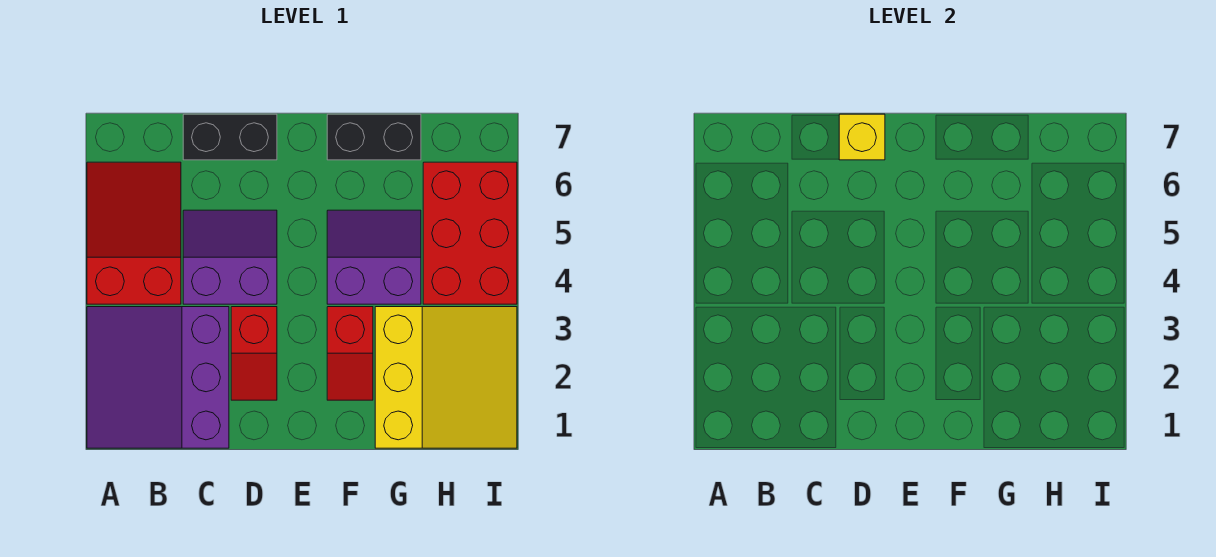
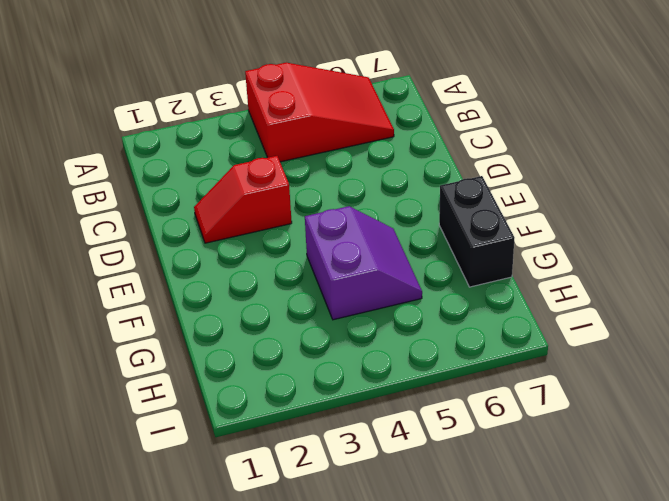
none -> purple 3x3 slope [87,307,229,448]
none -> purple 2x2 slope [183,210,277,304]

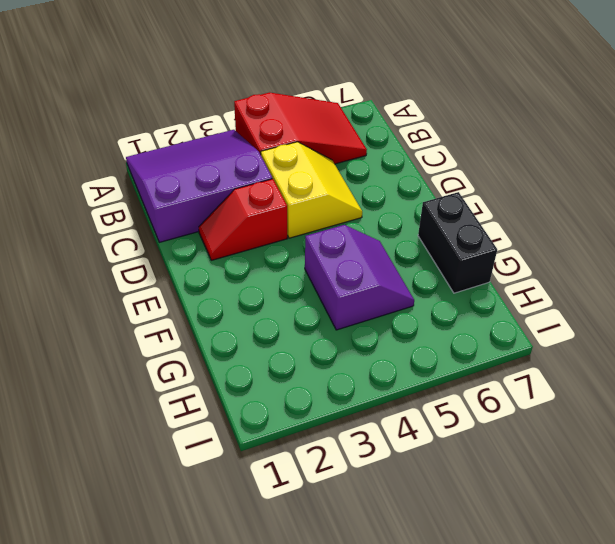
yellow 2x2 slope [261,142,362,238] -> purple 2x2 slope [183,210,277,304]
none -> black 1x2 brick [183,114,277,160]
none -> red 1x2 slope [327,307,373,400]

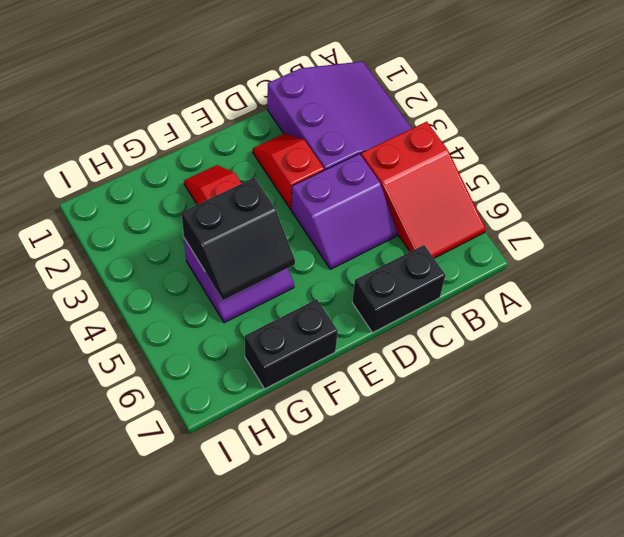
black 2x2 slope [181,178,295,300] -> none
none -> yellow 3x3 slope [375,307,517,448]
none -> red 2x3 brick [423,162,517,304]

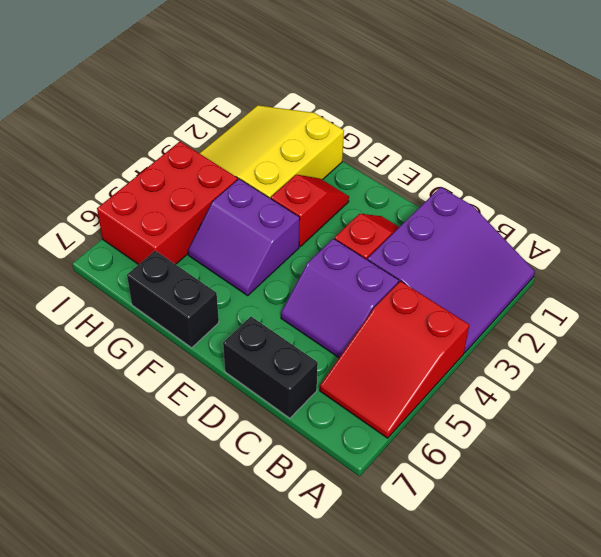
none -> yellow 1x1 brick [839,114,885,160]

